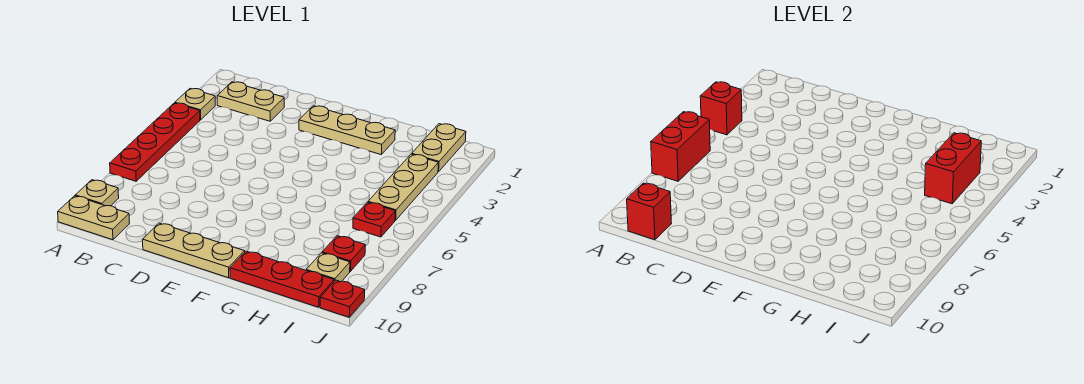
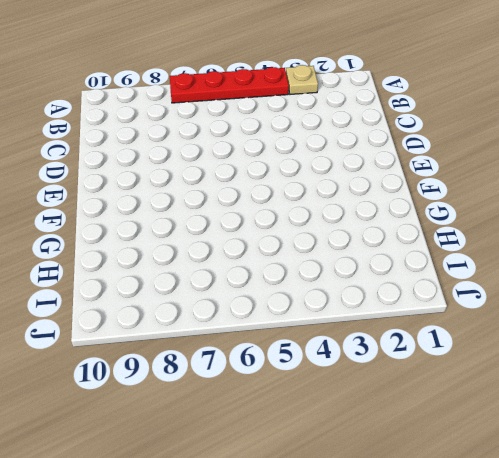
none -> tan 1x1 plate [75,180,119,206]
none -> tan 1x2 plate [58,196,130,240]
none -> tan 1x2 plate [217,82,284,121]

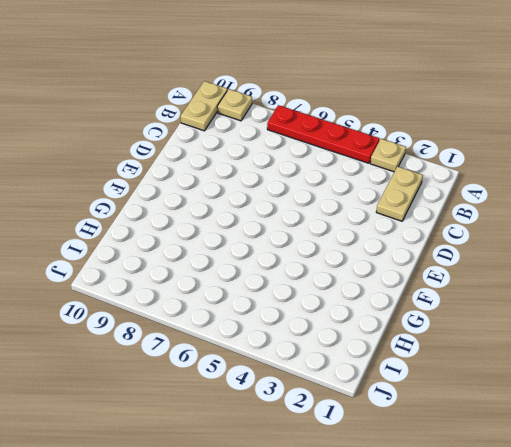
none -> tan 1x3 plate [143,223,245,278]
none -> tan 1x3 plate [299,106,395,154]
none -> red 1x3 plate [230,251,334,307]

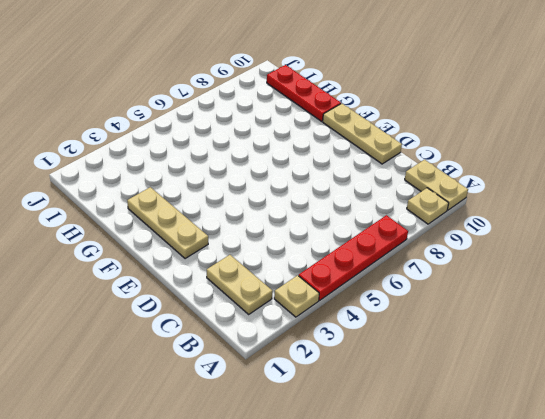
none -> tan 1x2 plate [412,124,466,172]
none -> tan 1x3 plate [368,154,438,220]
none -> red 1x1 plate [353,202,395,237]

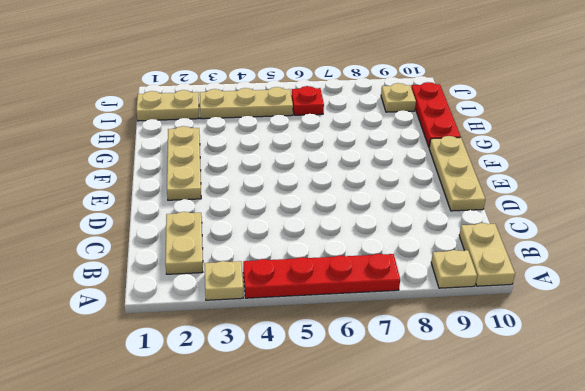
none -> red 1x1 plate [322,236,365,271]
none -> red 1x1 plate [320,280,365,317]
none -> red 1x1 brick [700,82,742,135]

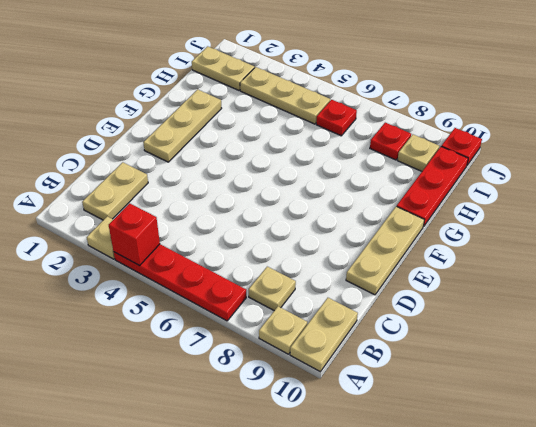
tan 1x1 plate [249,267,296,311] -> none
none -> red 1x2 brick [651,112,710,181]
none -> red 1x1 brick [627,183,672,240]
none -> red 1x2 brick [925,133,981,204]

